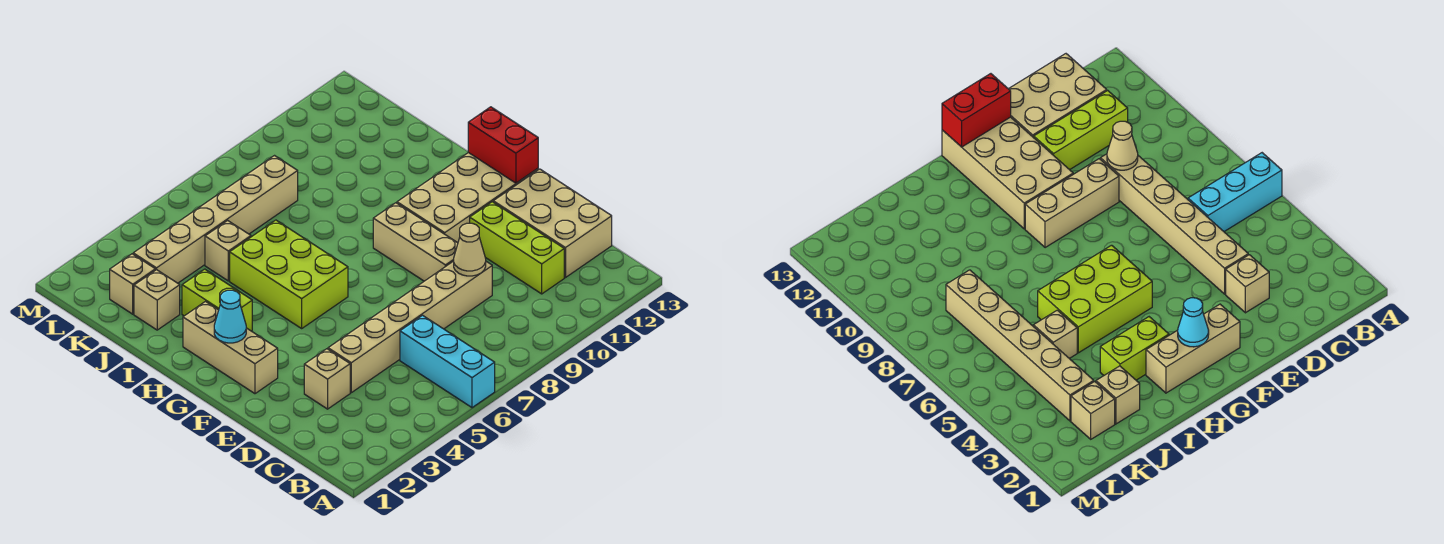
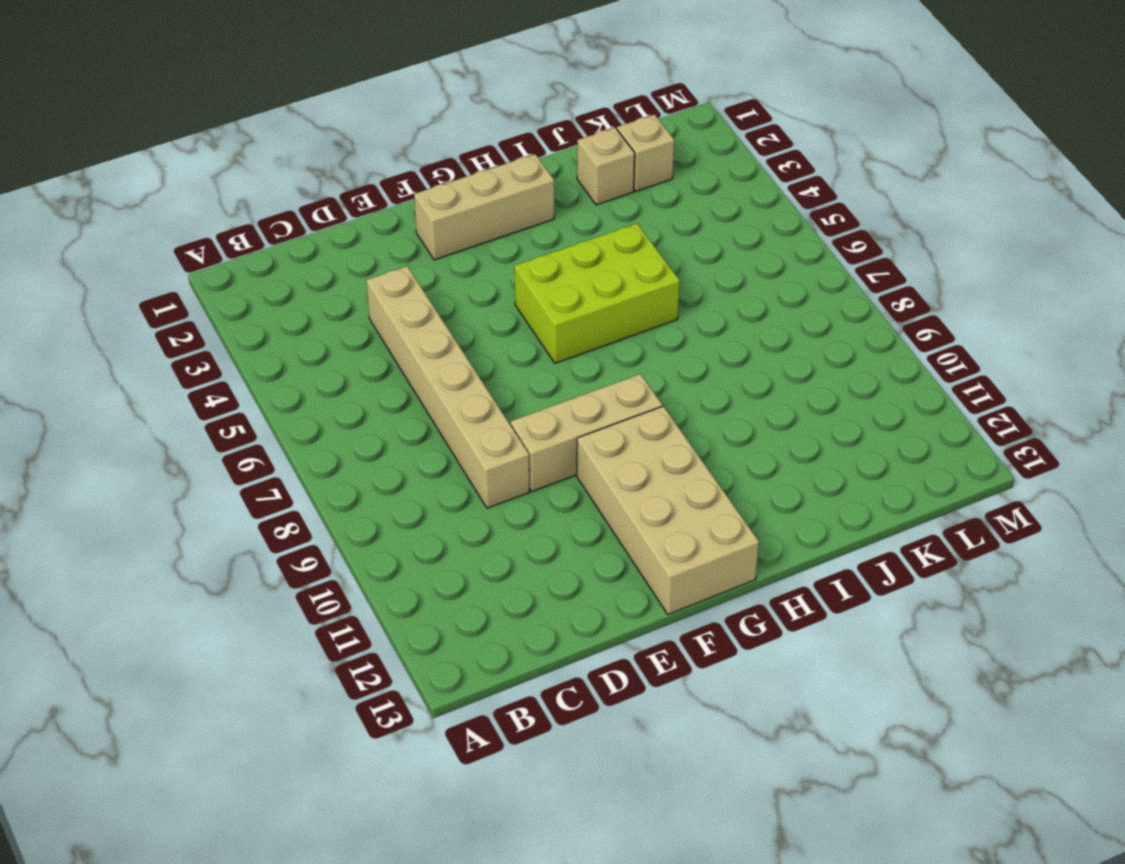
none -> cyan 1x3 brick [400,315,495,408]
none -> lime 1x3 brick [470,202,564,294]
none -> tan 2x3 brick [493,169,612,278]

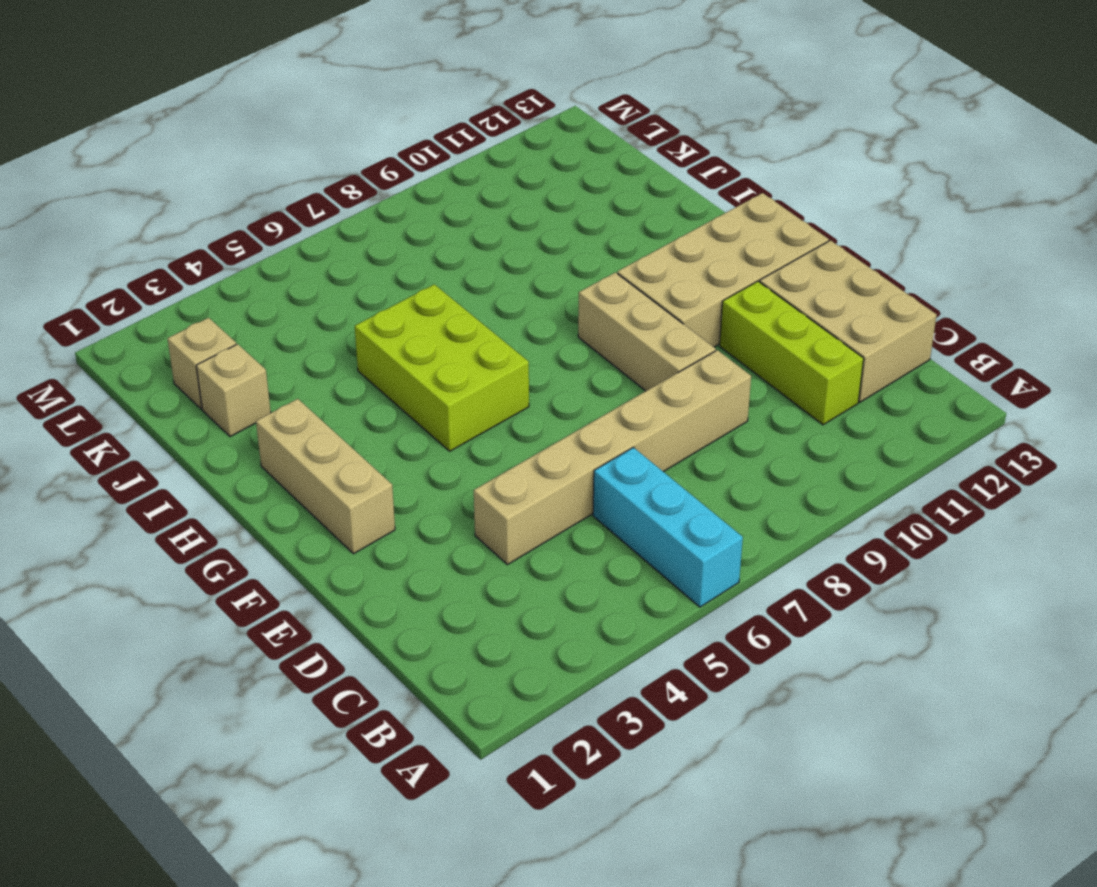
none -> tan 1x1 brick [304,349,350,409]
none -> lime 1x2 brick [182,269,252,331]
none -> tan 1x1 brick [205,221,251,281]

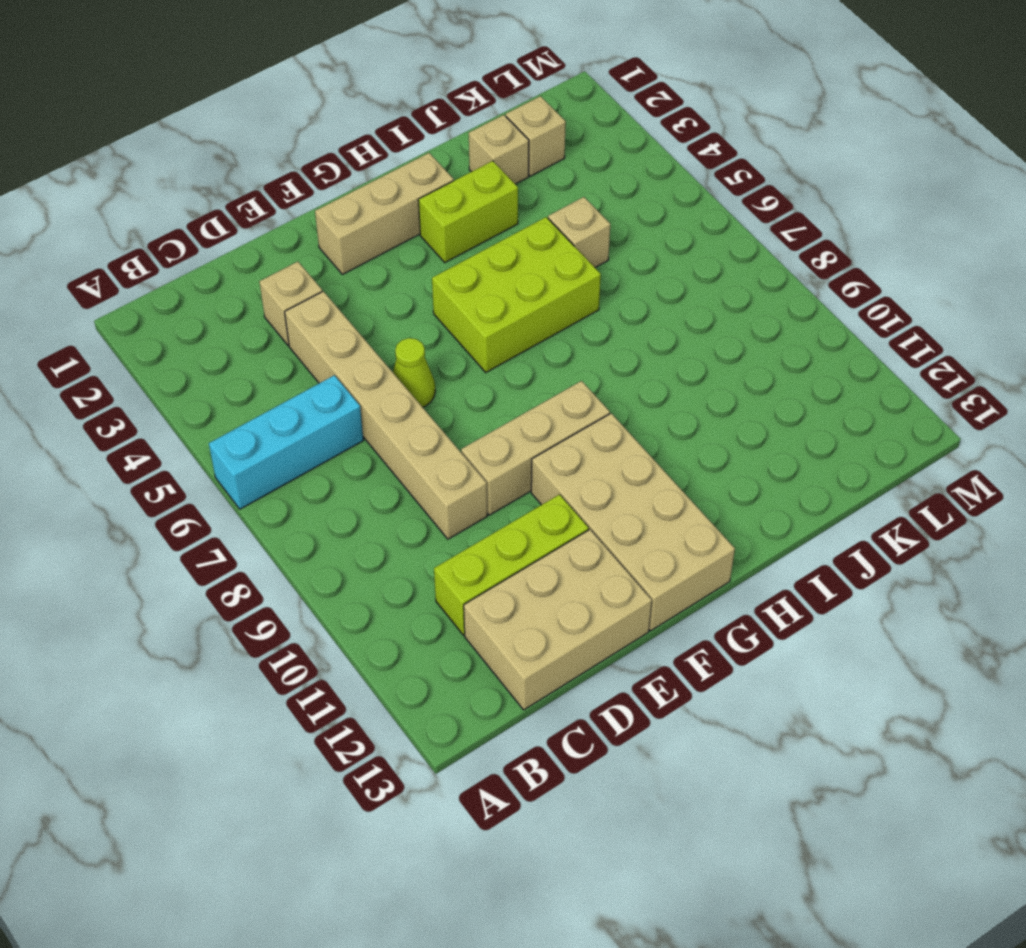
lime 1x1 cone [393,338,435,407] -> none
none -> tan 1x6 brick [133,156,298,283]
none -> tan 1x1 cone [454,223,486,276]
none -> red 1x2 brick [468,107,538,183]

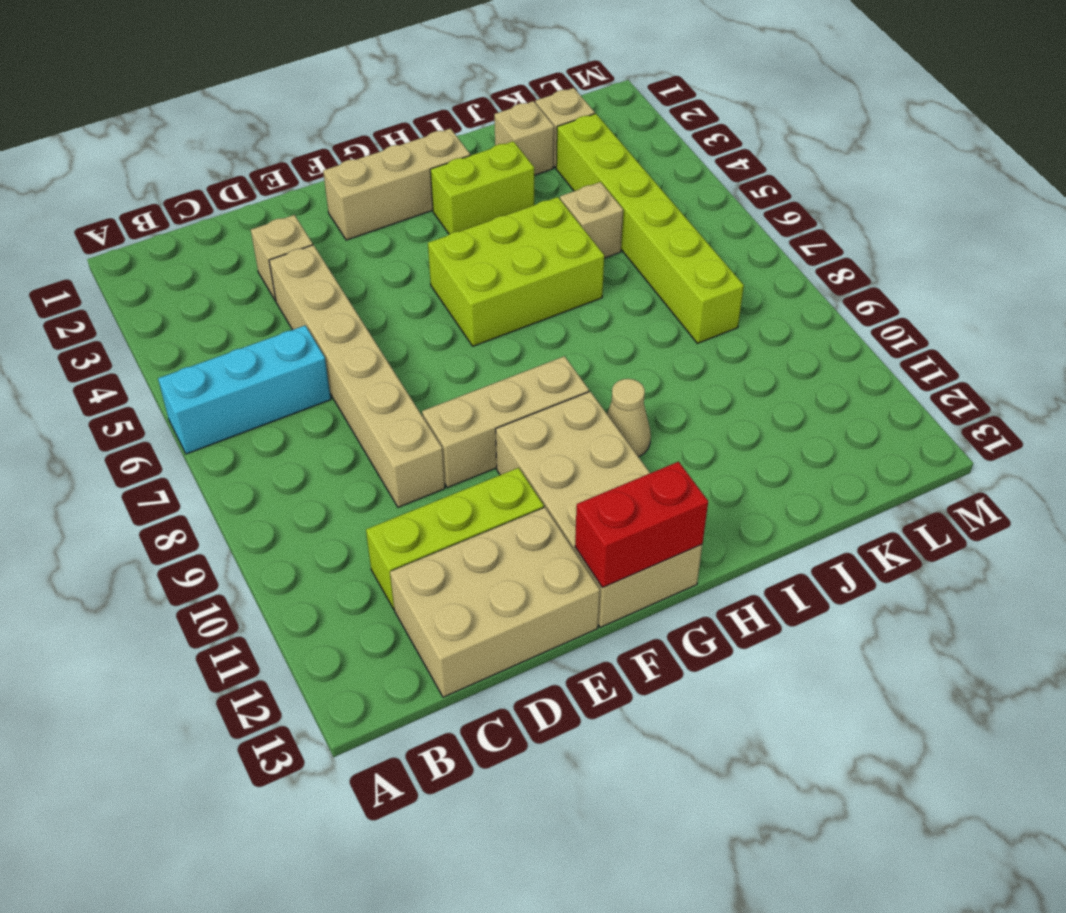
tan 1x1 cone [607,379,651,457] -> tan 1x1 cone moved to [454,223,486,276]
lime 1x6 brick [556,114,744,343] -> tan 1x6 brick [133,156,298,283]
none -> cyan 1x1 cone [214,290,246,343]

